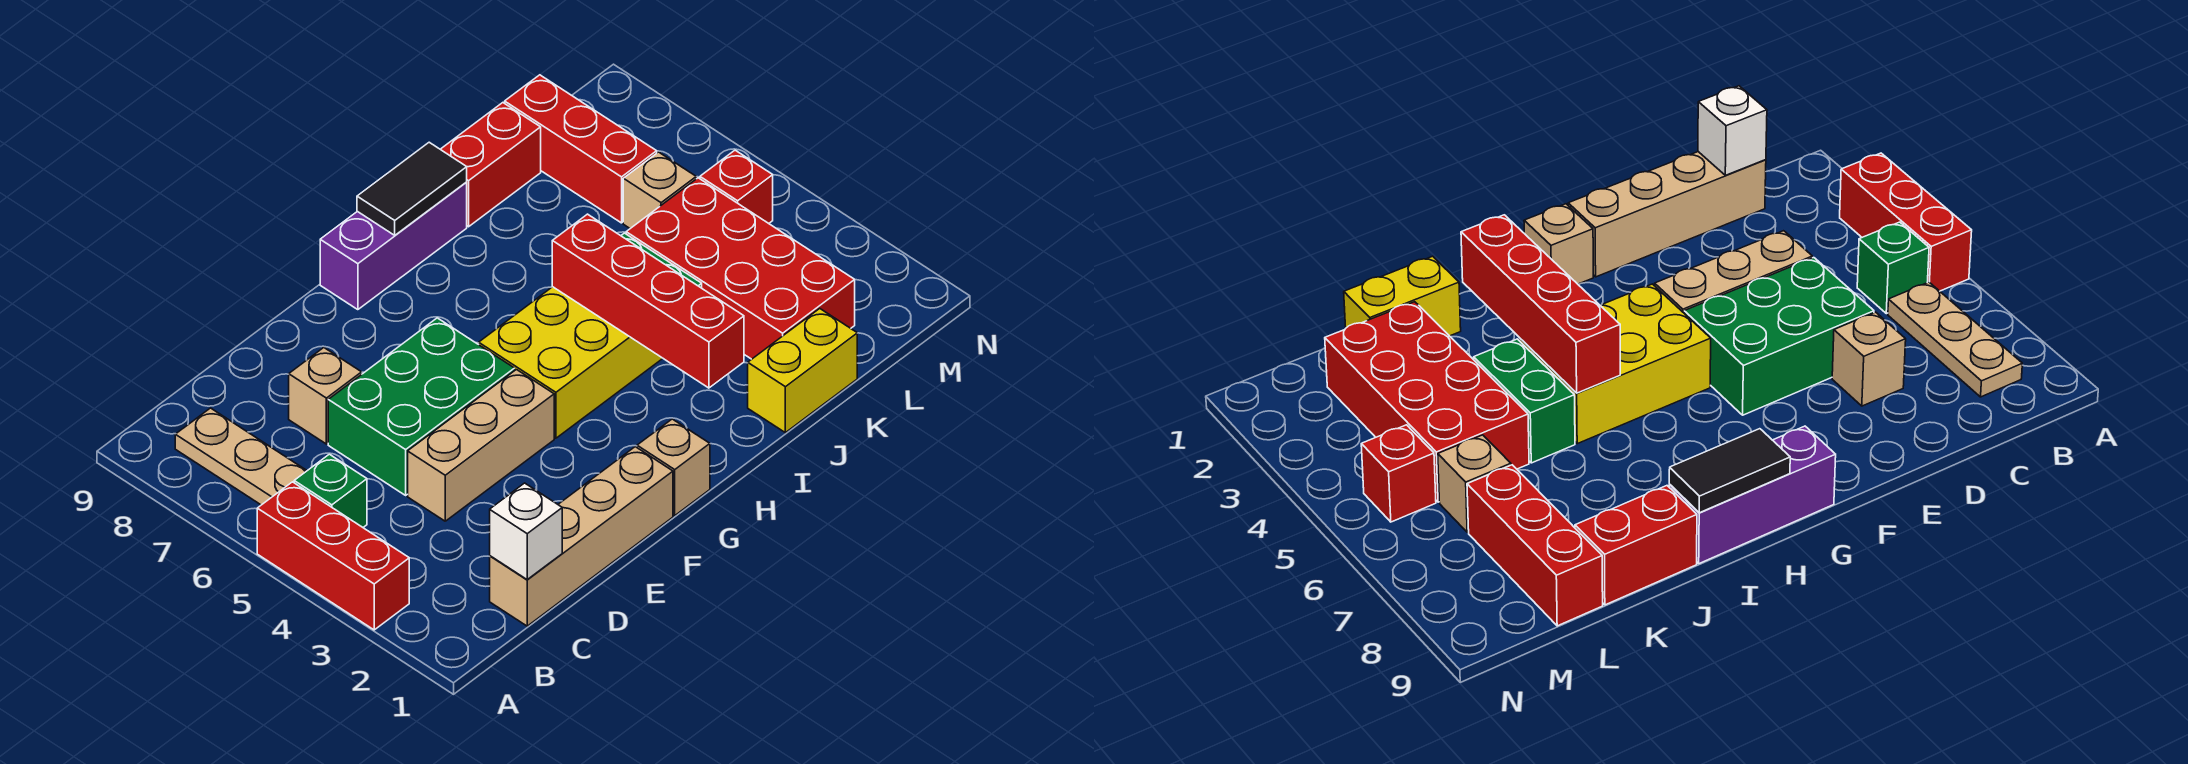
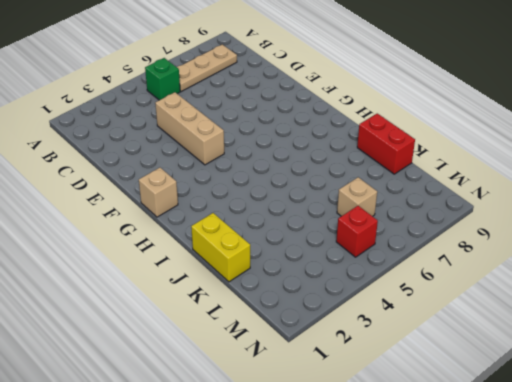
none -> red 1x3 brick [257,482,409,630]
none -> tan 1x4 brick [490,447,673,626]
none -> green 2x3 brick [328,318,515,495]

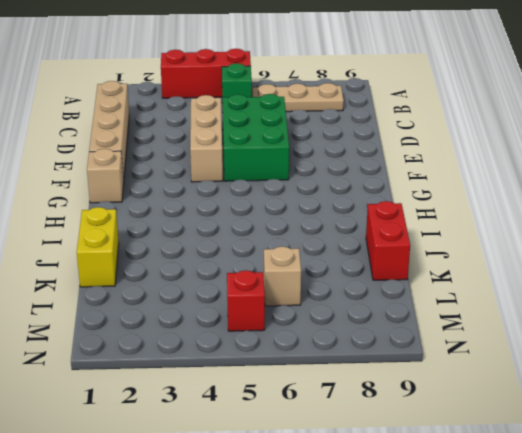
none -> tan 1x1 brick [289,348,362,444]
none -> yellow 2x3 brick [479,287,663,438]
none -> purple 1x3 brick [320,182,467,310]

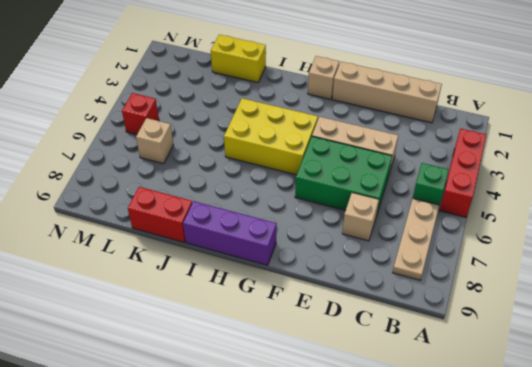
none -> green 1x2 brick [1474,339,1575,463]
none -> red 2x4 brick [626,178,855,359]
none -> red 1x3 brick [505,75,657,223]

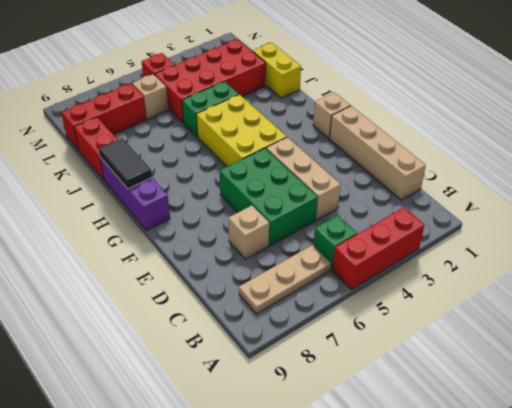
none -> white 1x1 brick [490,483,562,579]
none -> red 1x4 brick [552,214,744,388]

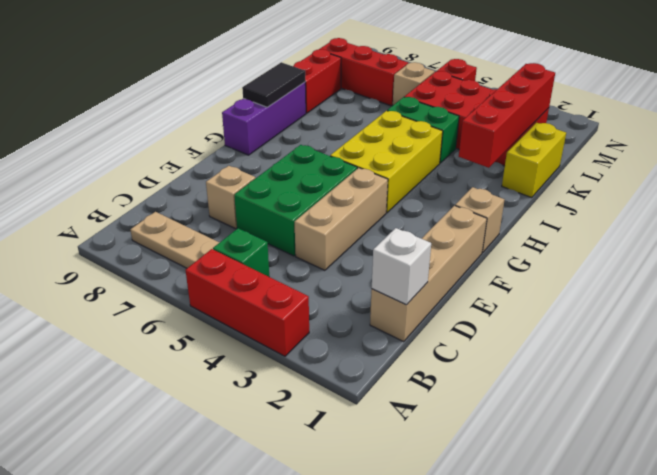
red 1x4 brick [459,63,555,168] -> red 1x4 brick turned to [552,214,744,388]

